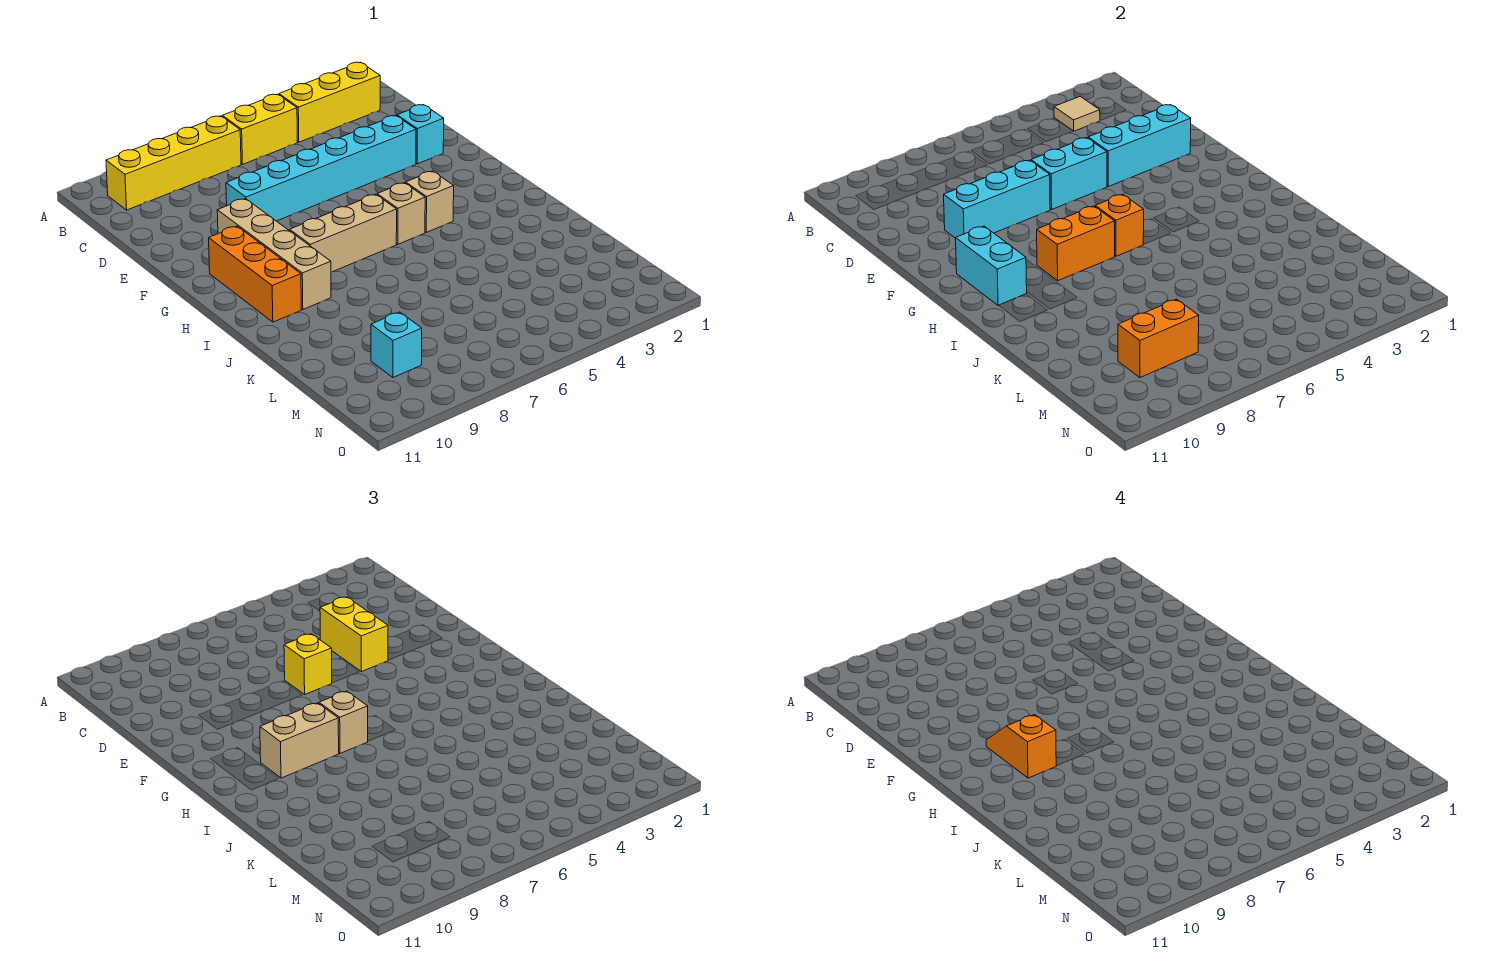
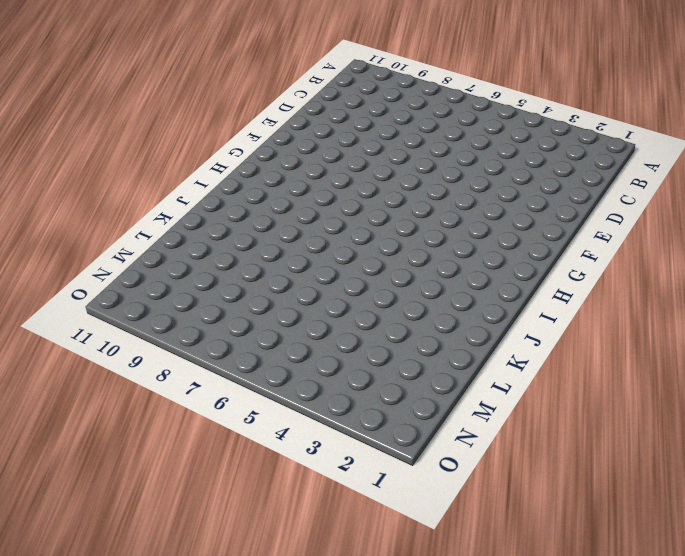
none -> yellow 1x3 brick [279,62,380,142]
none -> yellow 1x2 brick [222,94,297,164]
none -> yellow 1x4 brick [106,116,241,210]

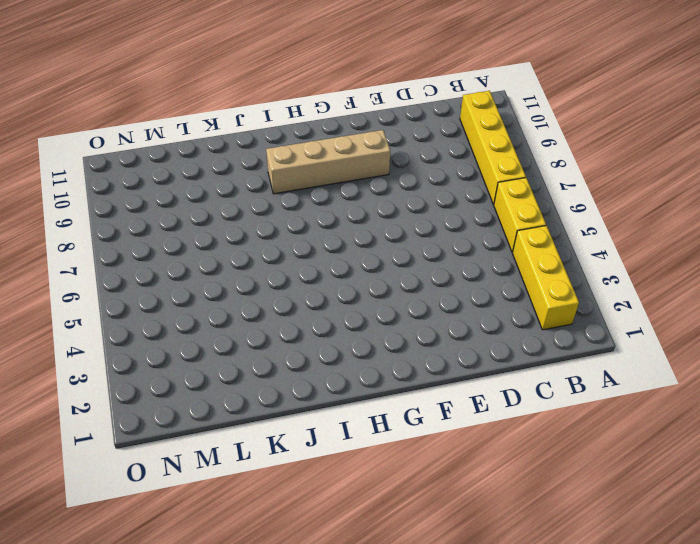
none -> cyan 1x1 brick [397,105,444,164]
none -> cyan 1x6 brick [226,115,416,221]
none -> orange 1x3 brick [209,226,301,322]

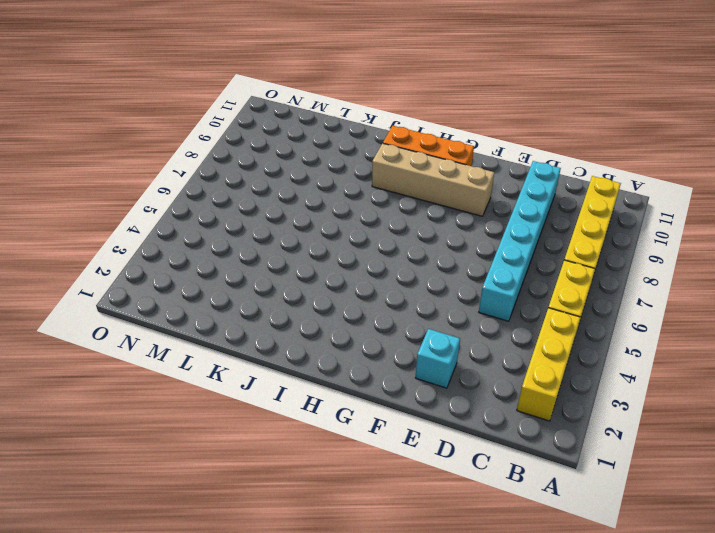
cyan 1x6 brick [479,161,561,321] -> cyan 1x6 brick moved to [226,115,416,221]
none -> tan 1x1 brick [406,171,454,232]
none -> tan 1x1 brick [377,183,425,244]
none -> tan 1x3 brick [290,194,397,272]

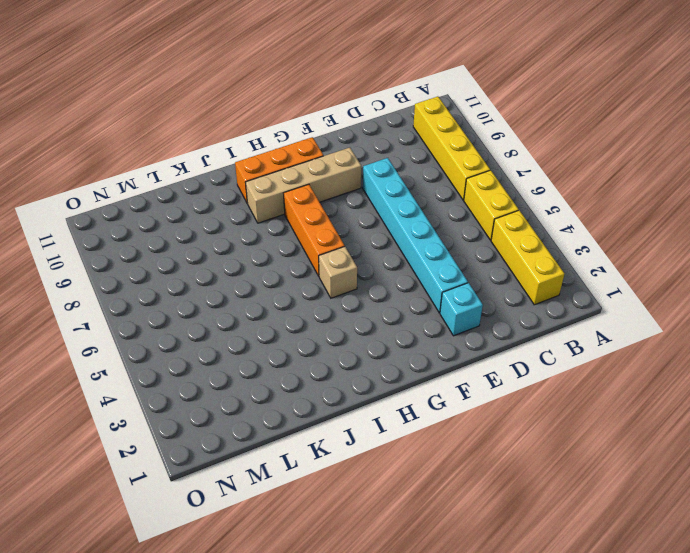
orange 1x3 brick [284,184,345,276] -> tan 1x3 brick [290,194,397,272]
none -> tan 1x1 brick [406,171,454,232]
none -> cyan 1x1 brick [371,312,422,377]
none -> tan 1x1 tile [1054,96,1100,131]

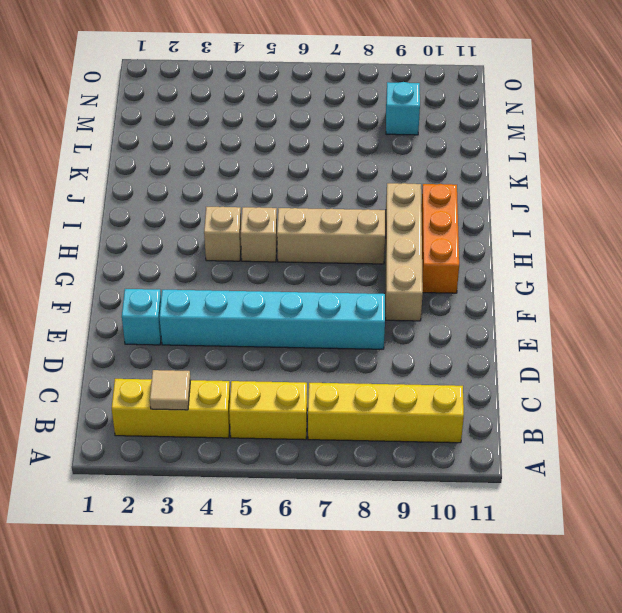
none -> cyan 1x3 brick [1088,105,1191,187]
none -> cyan 1x2 brick [1031,138,1107,209]
none -> cyan 1x3 brick [944,160,1051,238]

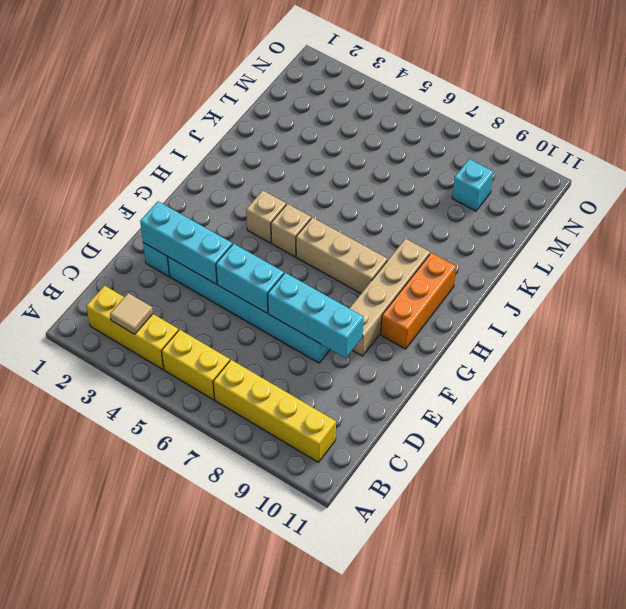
none -> cyan 1x2 brick [956,226,1027,305]
none -> orange 1x1 brick [1095,194,1144,256]
none -> orange 1x2 brick [1037,206,1115,281]

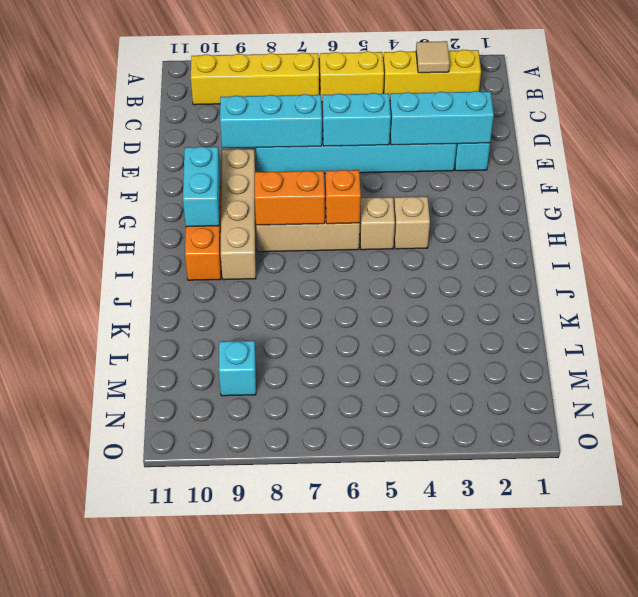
none -> orange 1x2 brick [1118,299,1199,377]
none -> yellow 1x2 brick [320,597,388,672]
none -> yellow 1x1 brick [284,634,332,694]

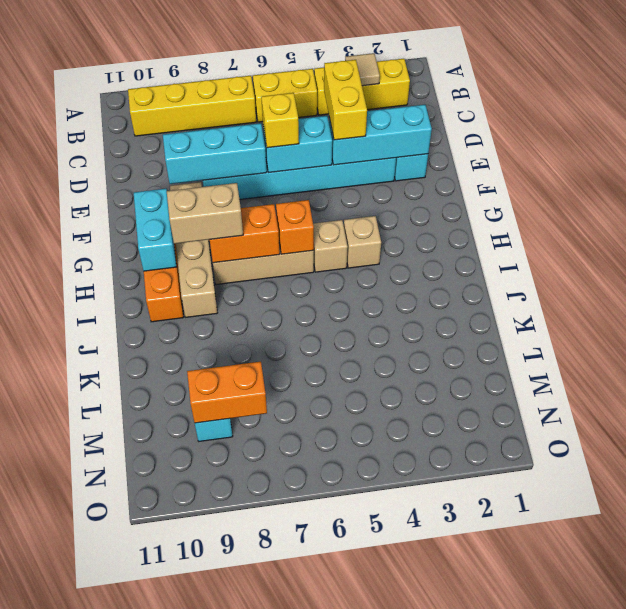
none -> tan 1x1 brick [319,691,368,753]
none -> orange 1x2 slope [986,715,1056,778]

